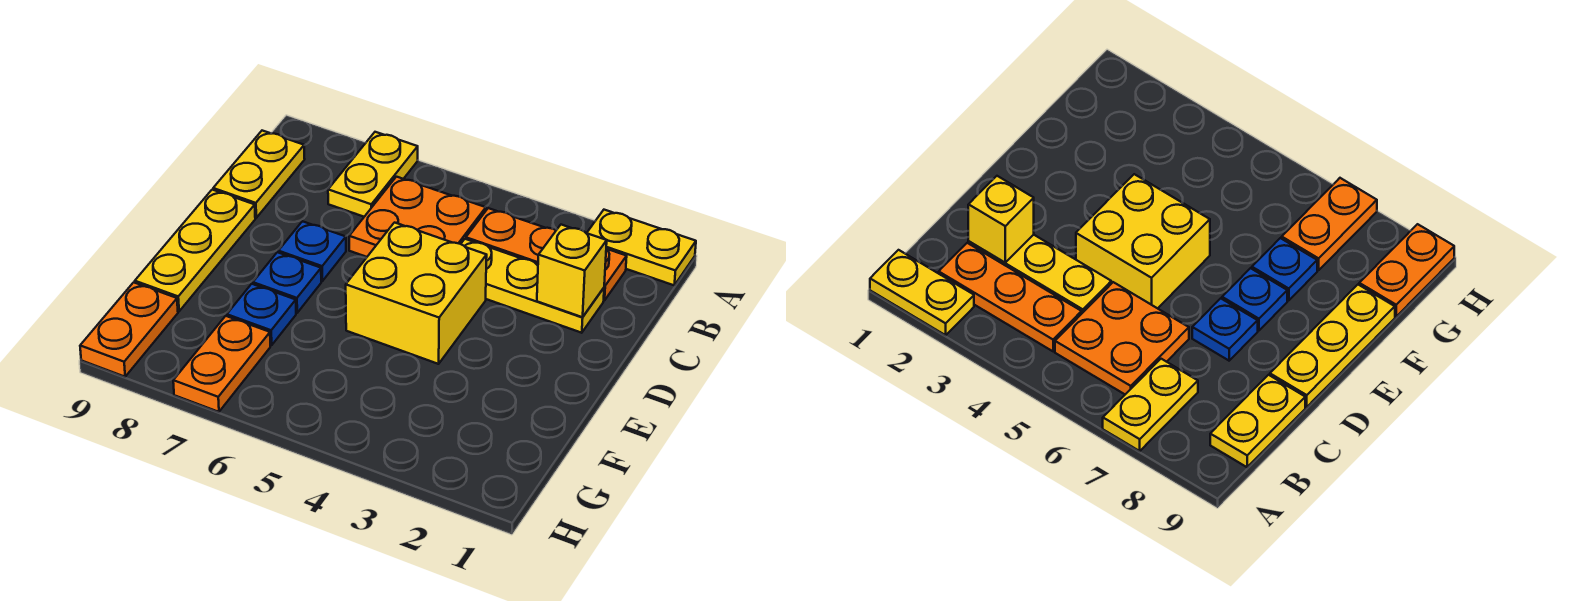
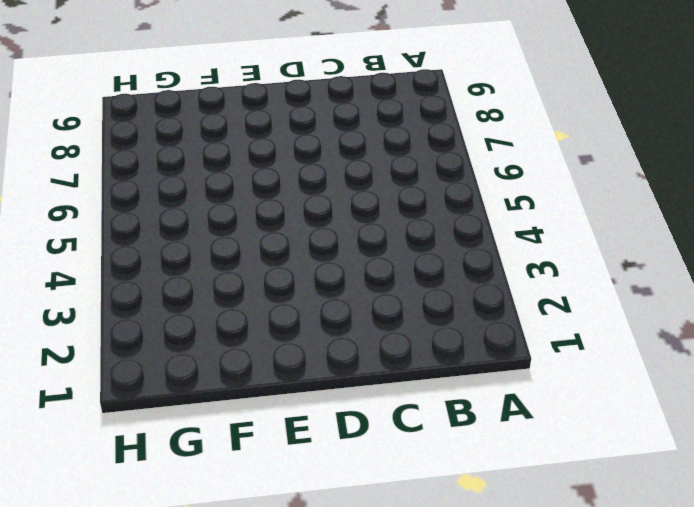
none -> yellow 1x2 plate [587,210,696,285]
none -> yellow 1x2 plate [328,132,418,217]
none -> orange 1x3 plate [466,208,627,301]

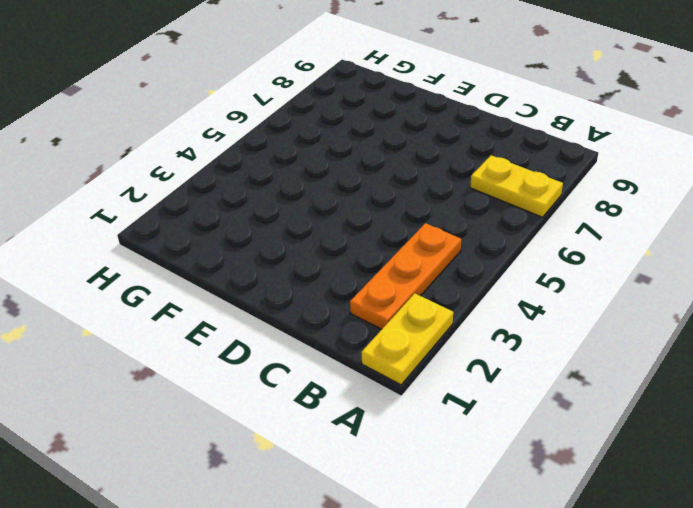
none -> orange 2x2 plate [349,177,486,257]
none -> yellow 1x2 plate [213,131,305,218]
none -> yellow 1x3 plate [461,239,604,333]

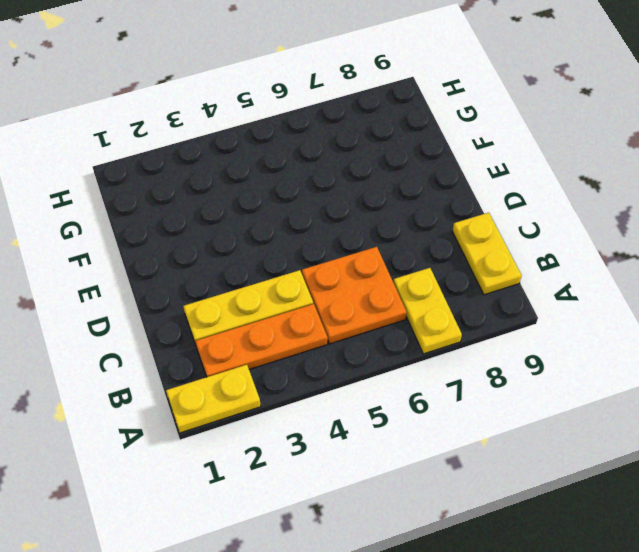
none -> yellow 2x2 brick [346,223,487,364]
none -> blue 1x1 plate [278,221,346,281]
none -> yellow 1x3 plate [135,190,255,311]

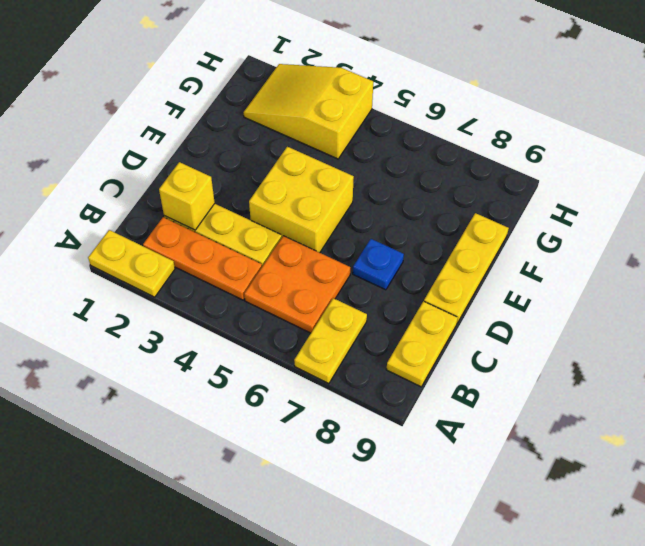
yellow 2x3 slope [244,64,373,159] -> none
none -> blue 1x1 plate [253,252,321,313]
none -> blue 1x1 plate [227,284,296,345]
none -> orange 1x2 plate [173,316,270,412]

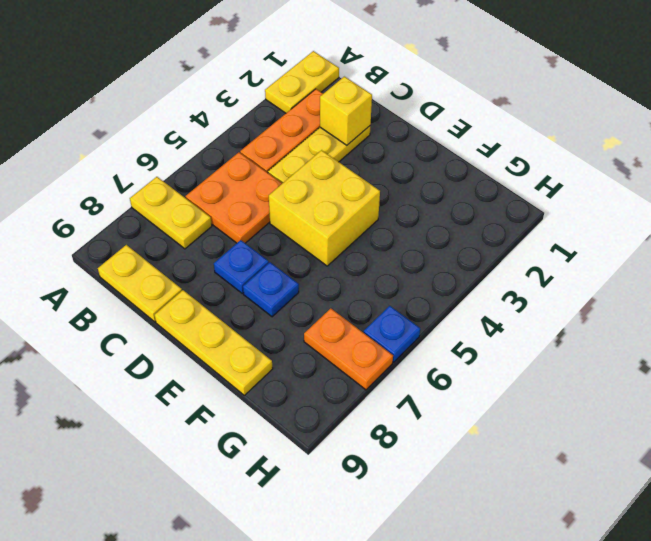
blue 1x1 plate [364,306,420,362] -> blue 1x1 plate moved to [227,284,296,345]
none -> orange 1x2 plate [80,282,178,377]

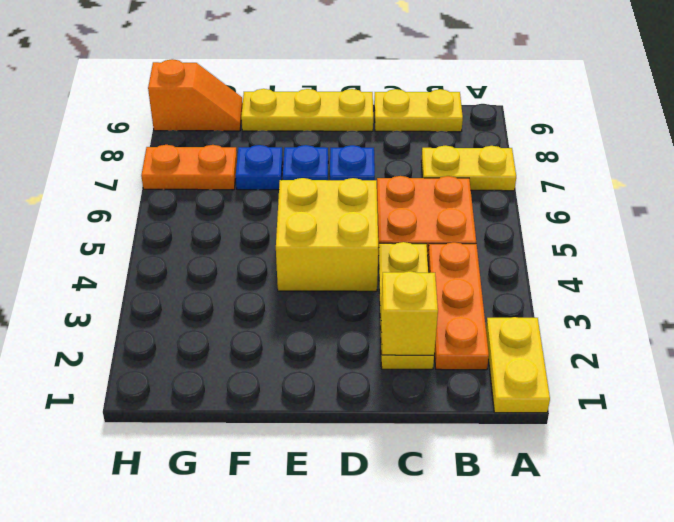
orange 1x2 slope [148,59,243,131] -> orange 1x2 plate [80,282,178,377]

